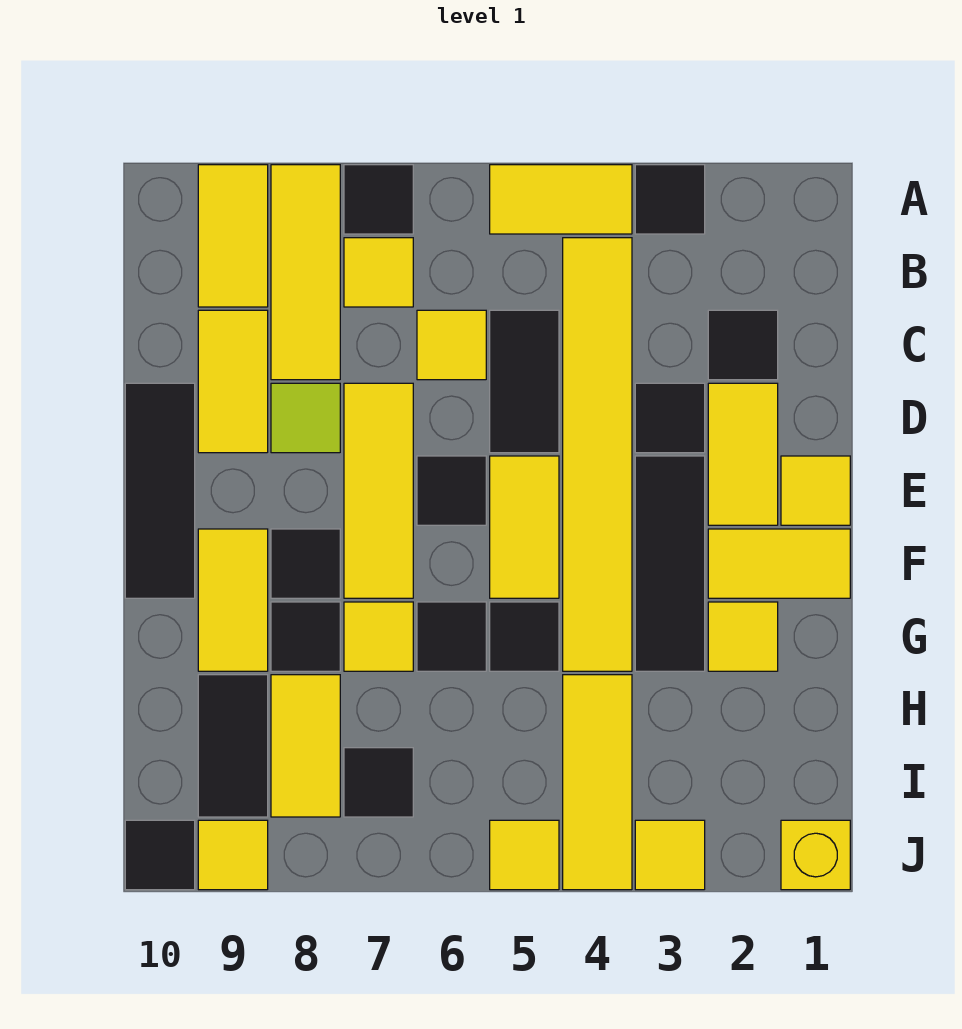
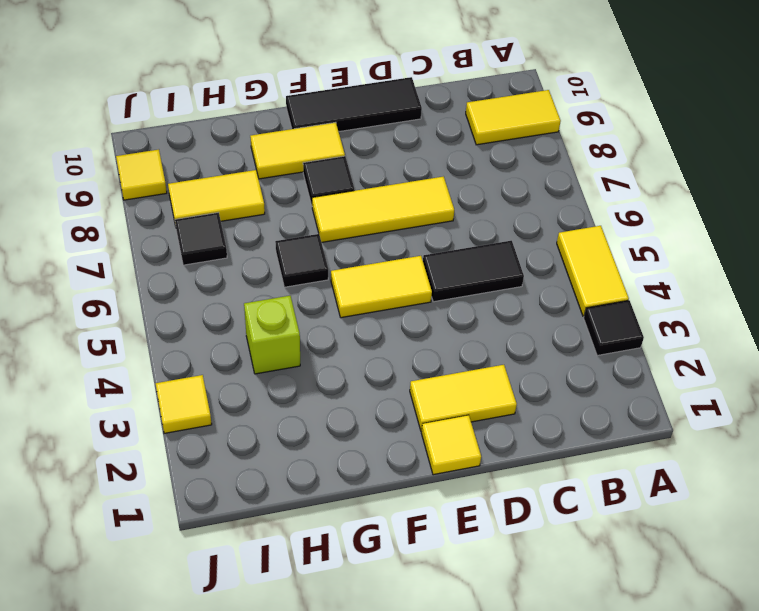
lime 1x1 brick [244,296,300,374] -> yellow 1x3 tile [563,675,632,890]
none -> black 1x1 tile [344,165,413,234]
none -> yellow 1x3 tile [271,165,340,380]
none -> yellow 1x6 tile [563,238,632,671]
none -> yellow 1x1 tile [344,238,413,307]

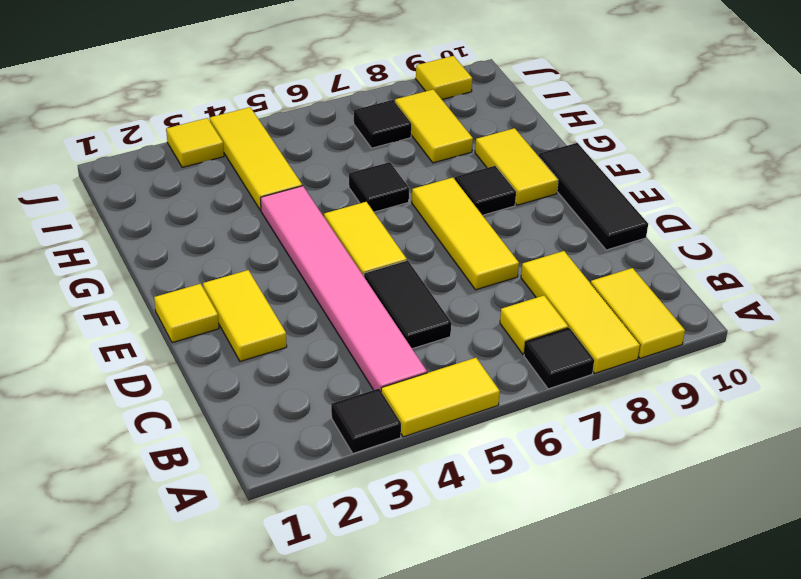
pink 1x6 tile [261,186,427,391] -> yellow 1x6 tile [563,238,632,671]
none -> black 1x1 tile [708,310,778,380]
none -> yellow 1x1 tile [417,310,486,380]
none -> yellow 1x2 tile [198,310,268,453]
none -> black 1x1 tile [635,383,705,453]

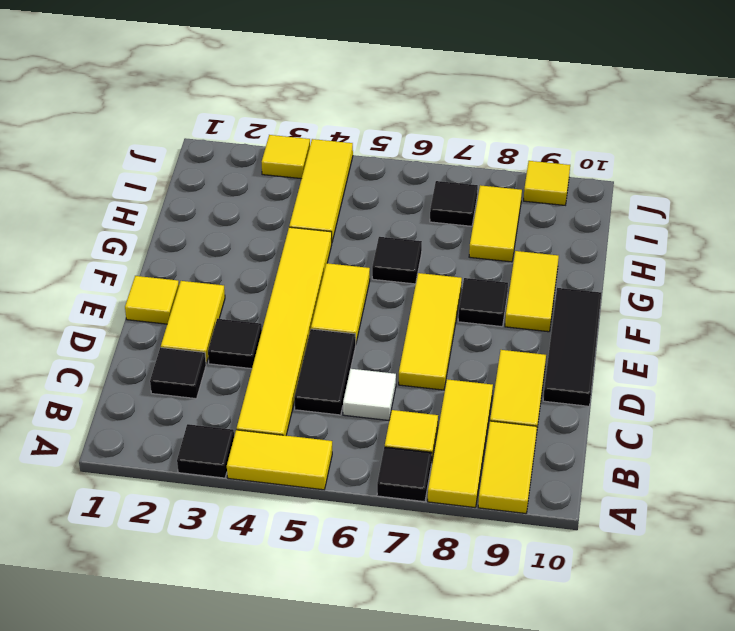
white 1x1 tile [343,369,396,420] -> yellow 1x1 tile [417,310,486,380]
none -> lime 1x1 tile [271,383,340,453]
none -> black 1x3 tile [635,456,705,671]
none -> black 1x1 tile [417,456,486,525]
none -> yellow 1x2 tile [708,529,850,598]

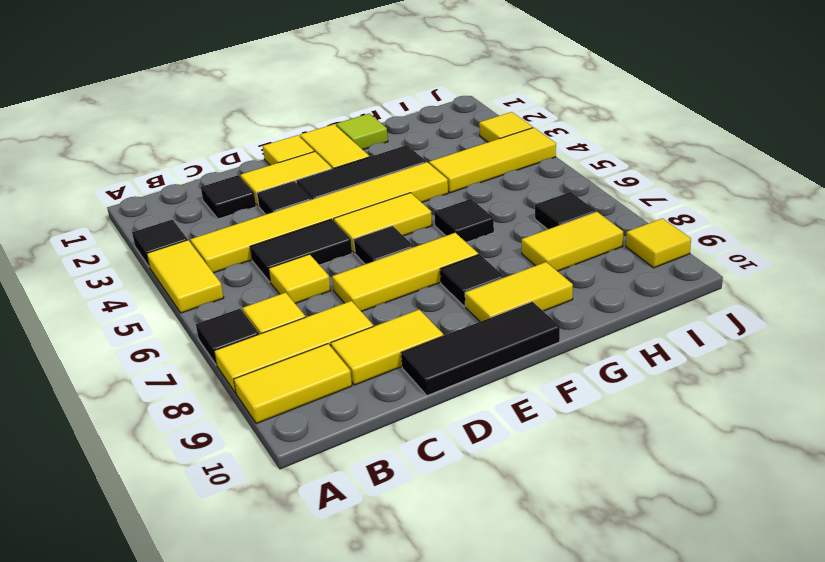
lime 1x1 tile [336,114,388,150] -> lime 1x1 tile moved to [271,383,340,453]
none -> yellow 1x1 tile [708,602,778,671]
none -> black 1x1 tile [490,602,559,671]
none -> yellow 1x1 tile [344,602,413,671]
none -> black 1x1 tile [271,602,340,671]

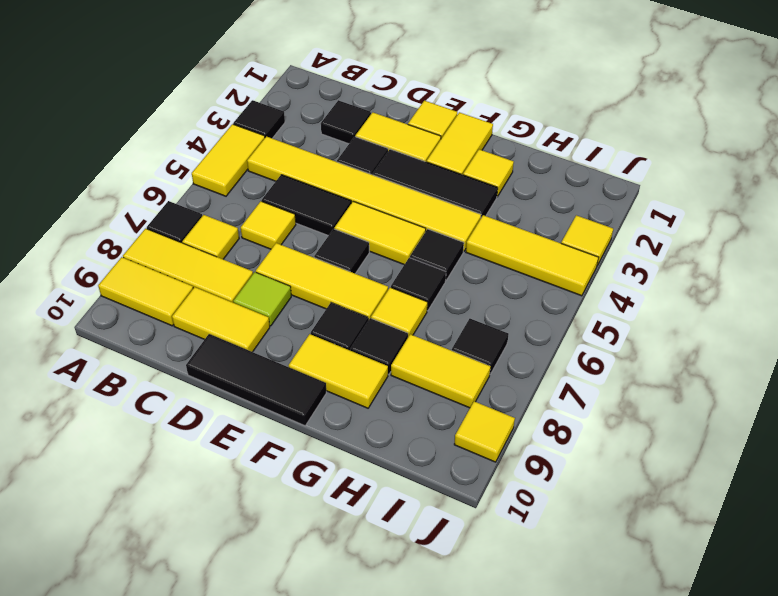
none -> black 1x2 tile [198,675,268,817]
none -> yellow 1x1 brick [781,820,850,890]
none -> yellow 1x1 tile [490,820,559,890]
none -> black 1x1 tile [125,820,195,890]

